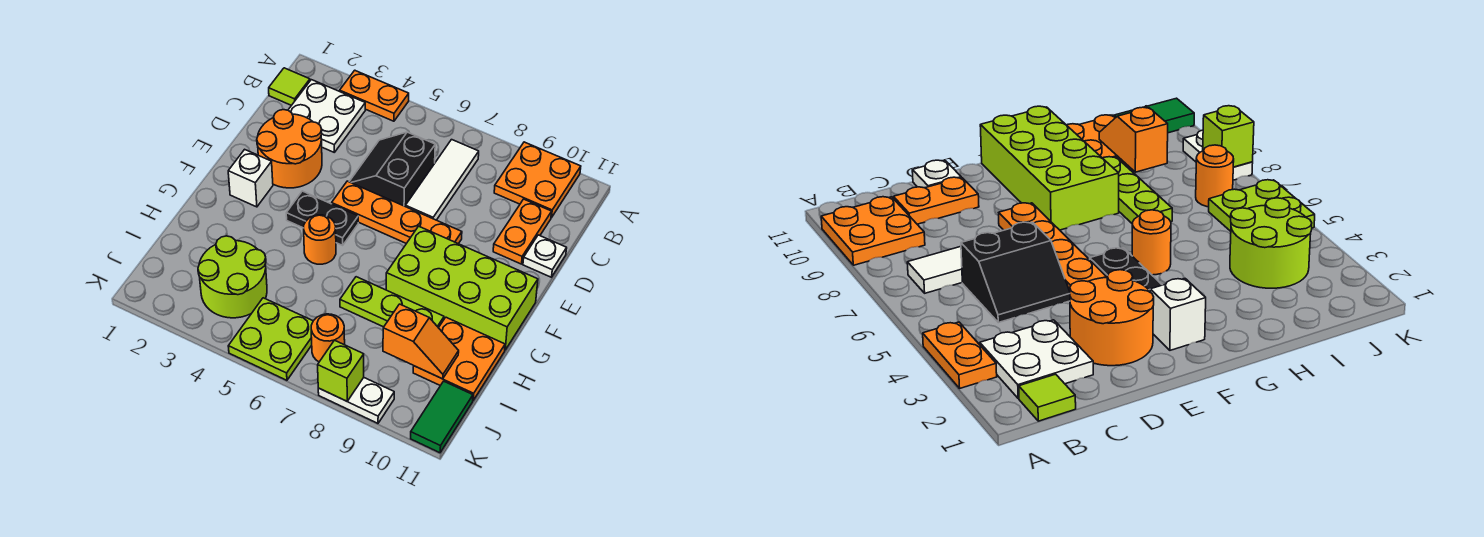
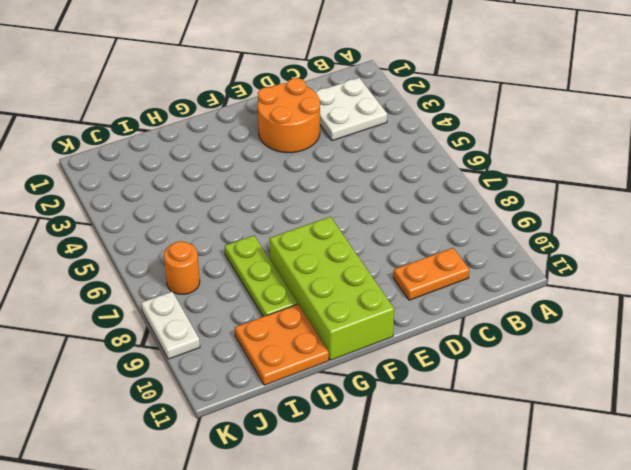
none -> orange 1x2 plate [340,70,409,121]
none -> orange 2x2 plate [494,142,581,218]
none -> lime 1x1 tile [269,68,310,105]

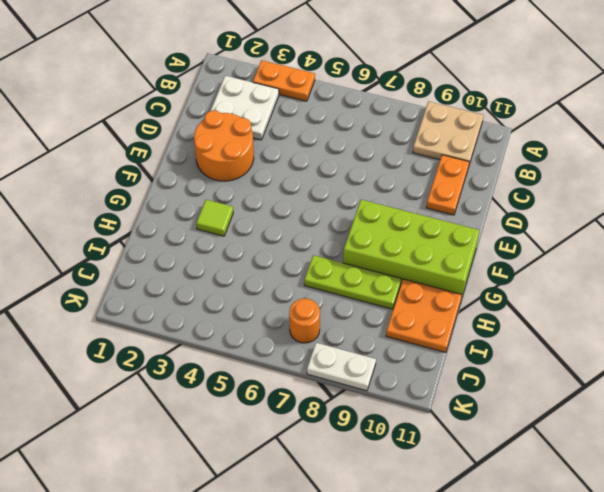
tan 2x2 plate [413,101,484,164] -> orange 2x2 plate [494,142,581,218]
lime 1x1 tile [196,200,233,236] -> lime 1x1 tile moved to [269,68,310,105]
none -> white 1x3 tile [405,140,479,220]
none -> black 2x2 slope [349,132,435,206]
none -> white 1x1 plate [523,235,567,277]

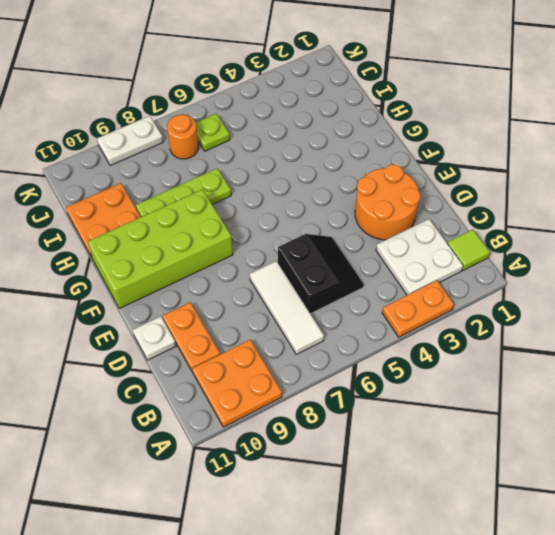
lime 1x1 plate [196,114,230,151] -> lime 2x2 plate [228,298,313,380]
none -> orange 1x4 plate [332,181,462,244]
none -> white 1x1 brick [228,149,273,207]
none -> black 1x2 plate [286,191,358,245]

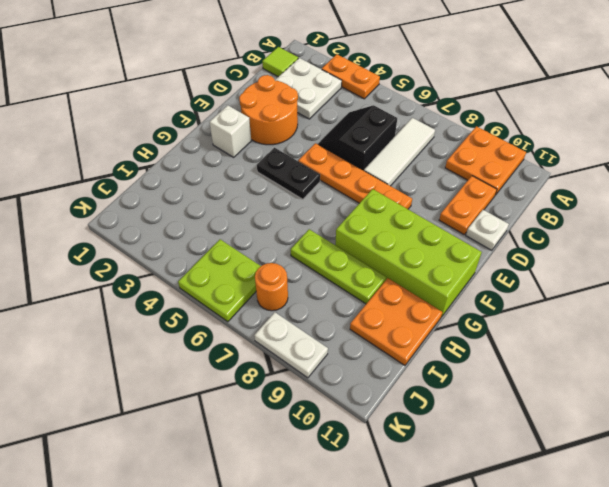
none -> orange 1x1 round brick [304,215,336,264]
none -> lime 2x2 round brick [198,236,267,318]
none -> green 1x2 tile [411,381,473,453]

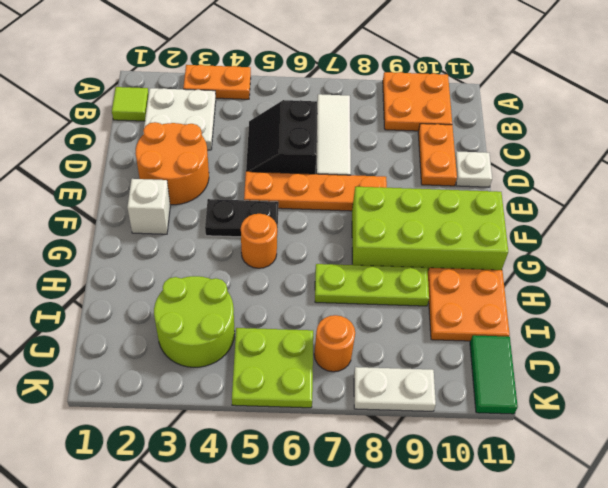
none -> orange 1x2 slope [383,304,459,379]
none -> lime 1x1 brick [318,340,364,401]

